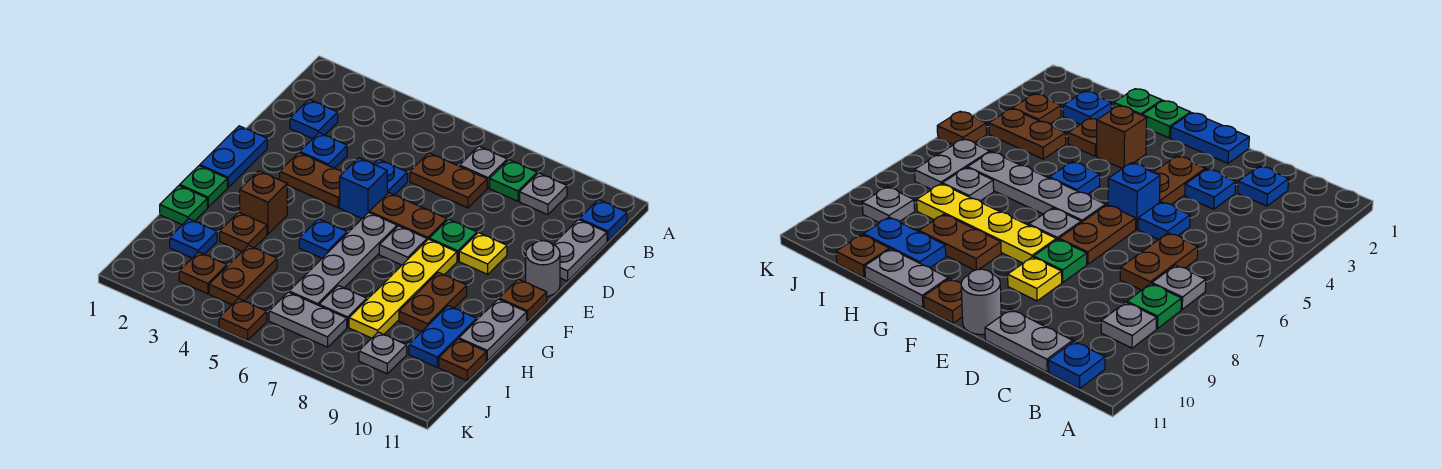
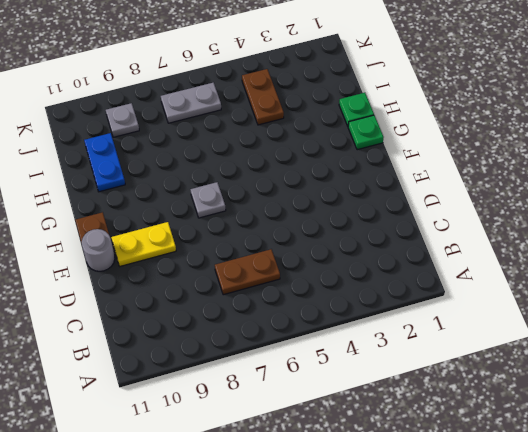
yellow 1x2 plate [111,222,176,266] -> yellow 1x1 plate [459,233,507,274]
none -> grey 1x1 plate [460,146,507,188]
none -> green 1x1 plate [490,160,537,201]
none -> grey 1x1 plate [520,173,567,215]
none -> blue 1x1 plate [579,200,627,241]

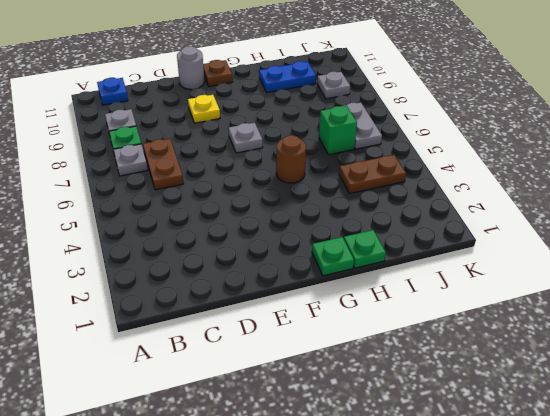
brown 1x1 round brick [276,135,306,183] -> blue 1x1 plate [299,219,347,258]
green 1x1 brick [319,106,357,155] -> grey 1x4 plate [289,212,397,305]
none -> blue 1x1 plate [290,99,338,139]
none -> grey 1x2 plate [553,220,607,281]
none -> blue 1x1 plate [300,133,347,168]
none -> blue 1x1 plate [374,159,407,195]

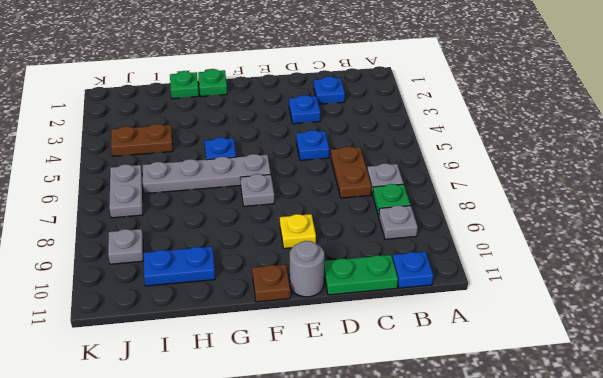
green 1x2 plate [324,255,398,295] -> grey 1x2 plate [553,220,607,281]
none -> blue 1x2 plate [200,126,267,187]
none -> brown 1x2 plate [280,153,343,208]
none -> blue 1x1 brick [340,158,387,218]
none -> brown 1x2 plate [370,193,447,240]

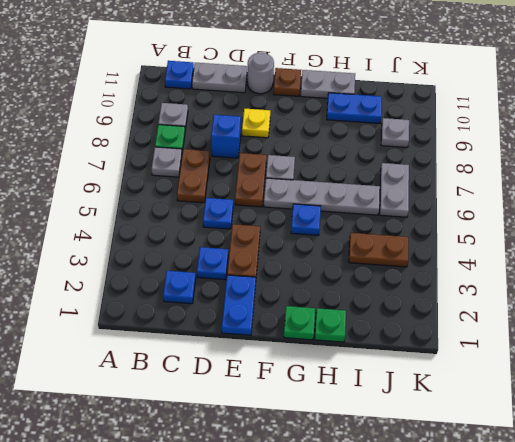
blue 1x1 brick [211,115,241,158] -> blue 1x1 brick moved to [340,158,387,218]
blue 1x2 plate [222,275,256,335] -> blue 1x2 plate turned to [200,126,267,187]
none -> green 1x1 plate [429,219,477,261]
none -> yellow 1x4 plate [349,239,457,338]
none -> brown 1x1 brick [240,171,287,234]
none -> brown 1x2 plate [399,272,467,332]

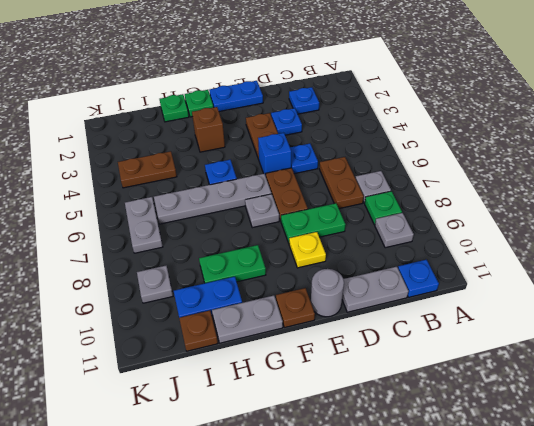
green 1x2 plate [281,203,345,243] -> green 1x1 plate [429,219,477,261]
green 1x2 plate [199,245,266,283] -> brown 1x2 plate [399,272,467,332]
none -> yellow 1x4 plate [349,239,457,338]
none -> brown 1x1 plate [220,212,267,251]
none -> blue 1x1 plate [170,219,217,258]
none -> grey 1x1 plate [319,286,367,327]

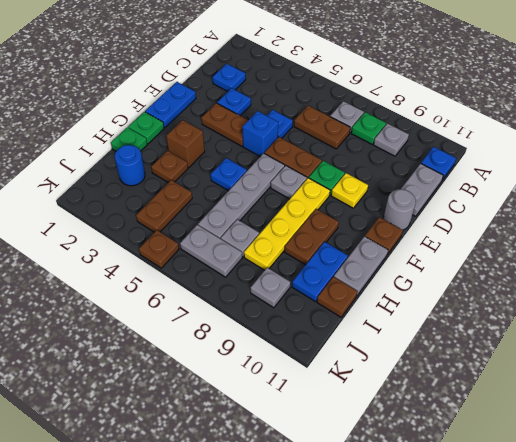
blue 1x1 round brick [115,145,145,186] -> blue 1x1 plate [170,219,217,258]
none -> brown 1x1 plate [179,252,227,294]

